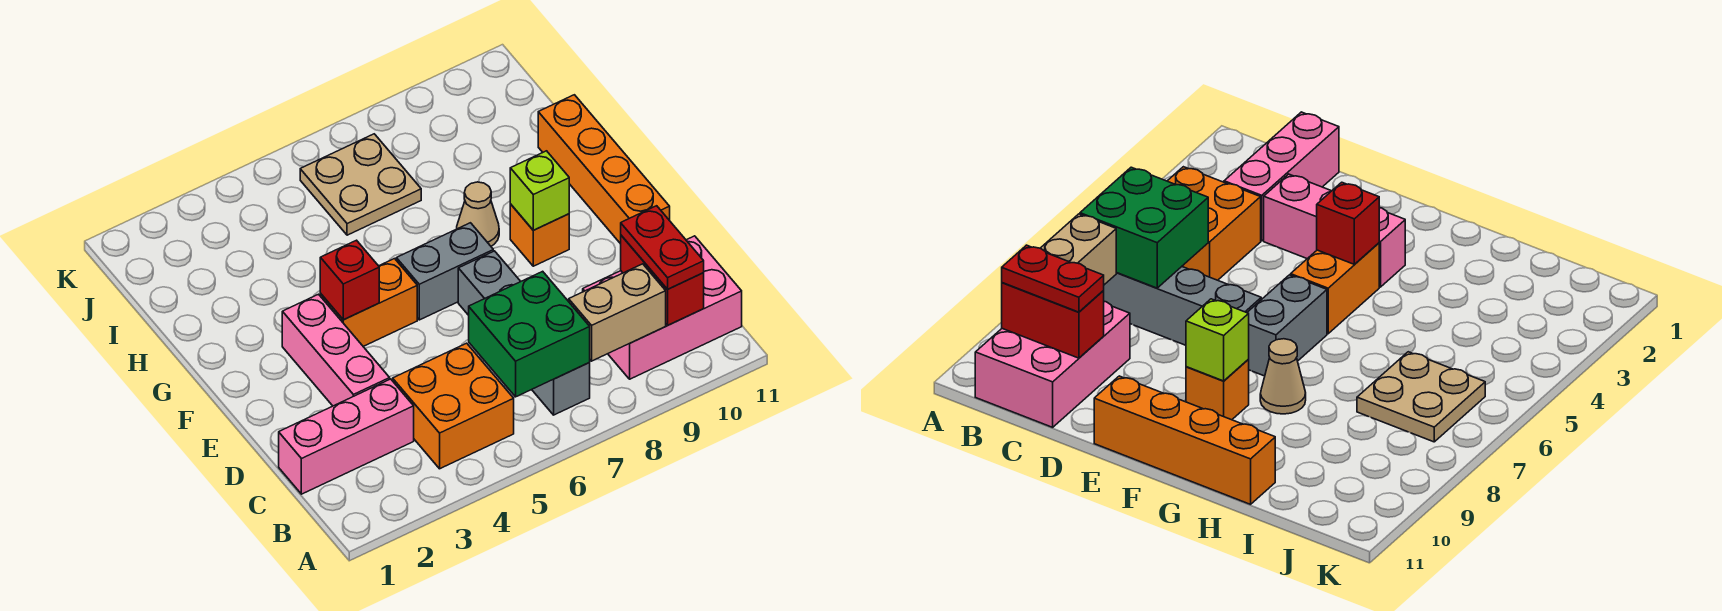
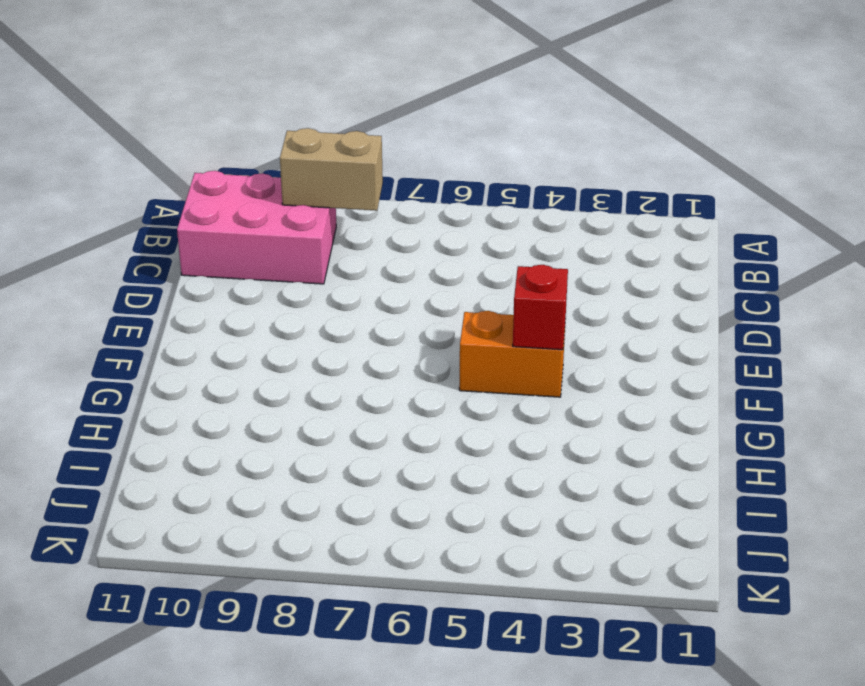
none -> orange 2x2 brick [393,343,514,469]
none -> grey 1x4 brick [458,251,590,415]
none -> pink 1x3 brick [279,379,414,494]

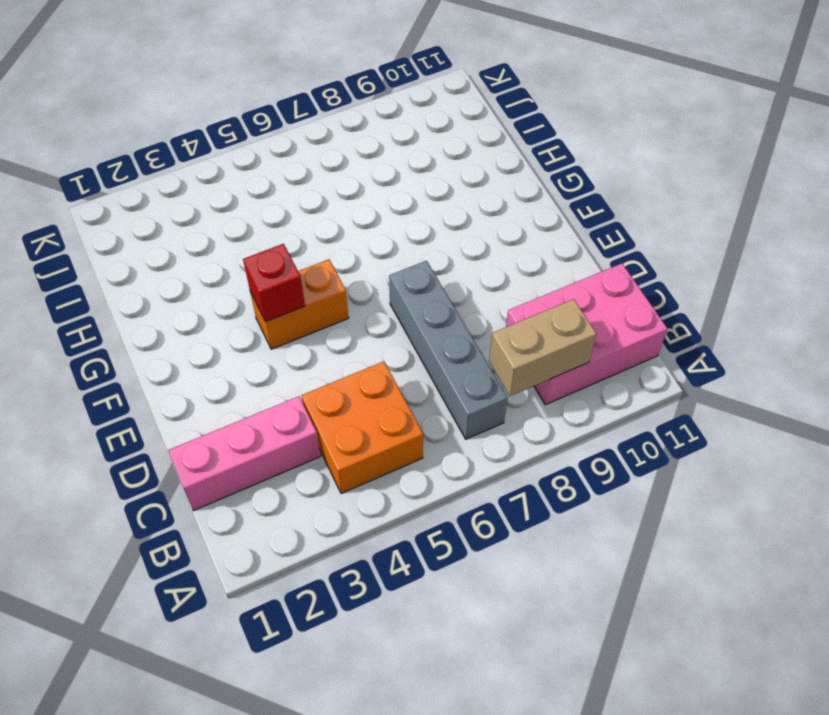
none -> pink 1x3 brick [282,294,390,406]
none -> orange 1x4 brick [538,95,670,244]
none -> grey 1x2 brick [396,223,493,320]

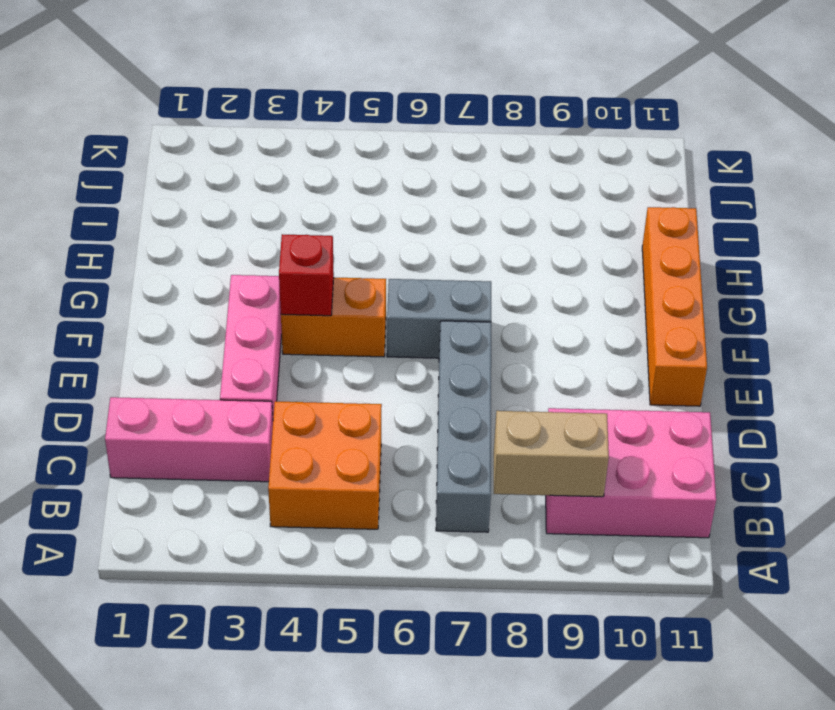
none -> orange 1x1 brick [510,204,569,266]
none -> tan 1x1 cone [457,182,499,246]
none -> tan 2x2 plate [300,134,421,235]

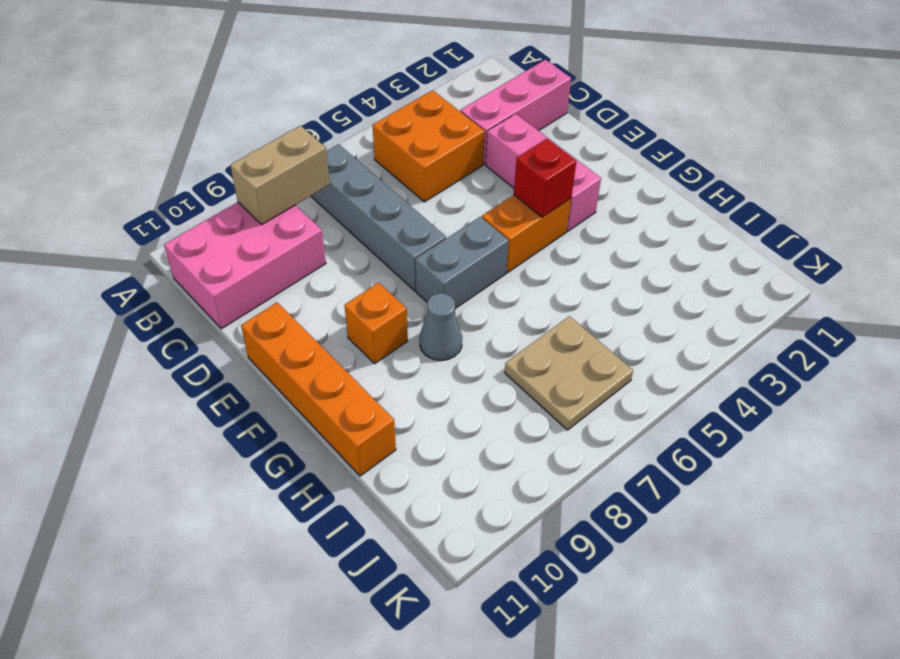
grey 1x1 cone [420,293,462,360] -> tan 1x1 cone [457,182,499,246]
none -> green 2x2 brick [469,271,590,397]
none -> red 1x2 brick [621,235,704,325]
none -> lime 1x1 brick [510,151,569,230]

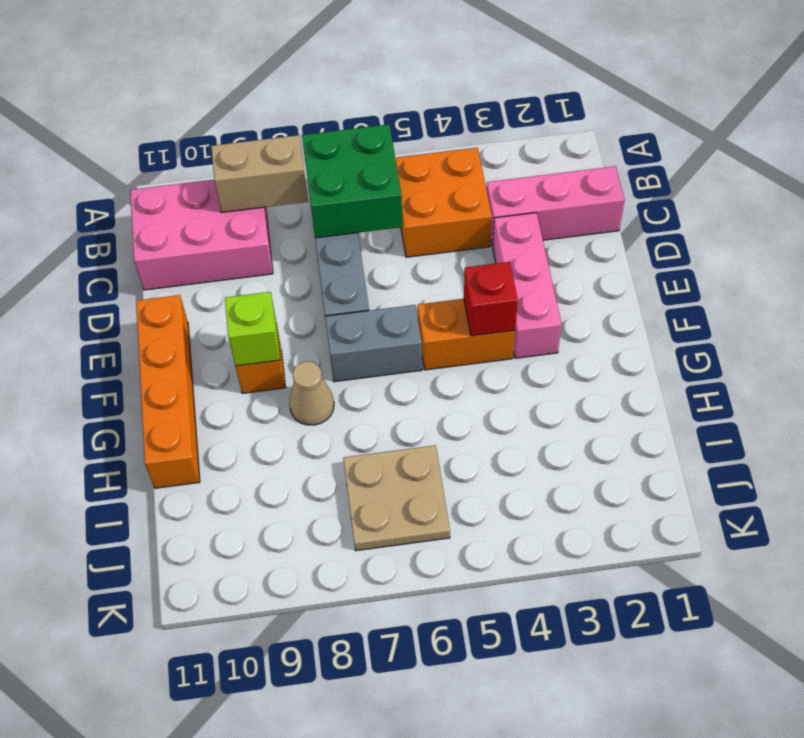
none -> red 1x2 brick [621,235,704,325]
none -> red 1x2 plate [621,206,704,289]

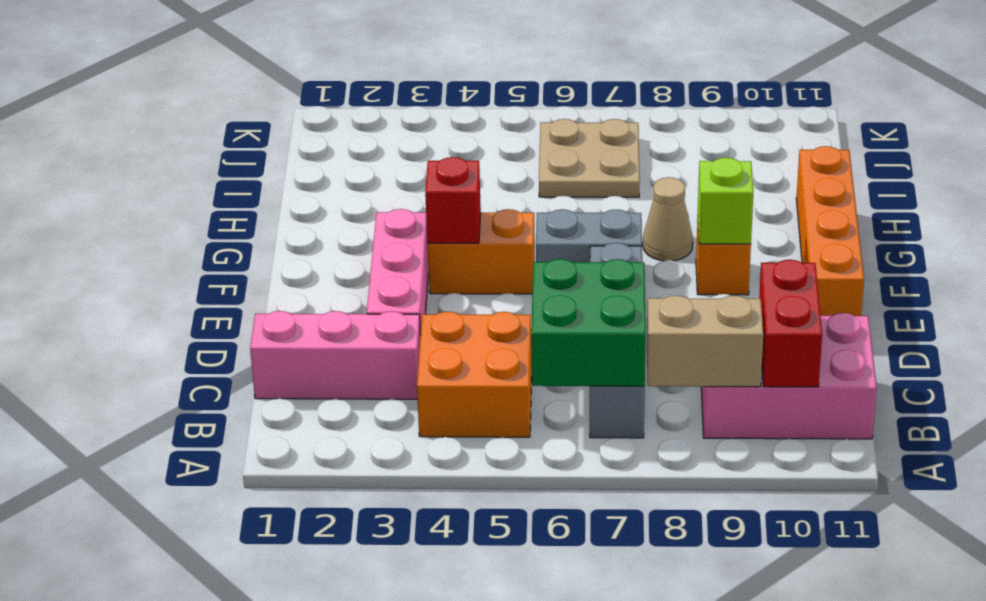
none -> red 1x2 plate [621,206,704,289]

